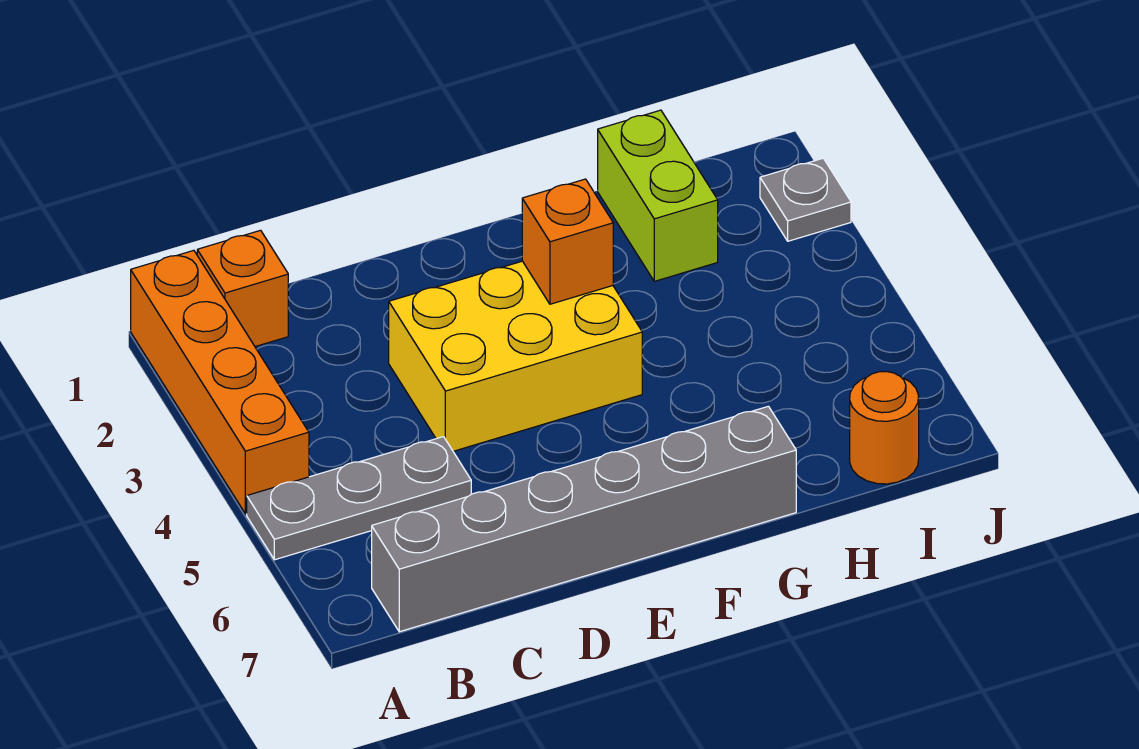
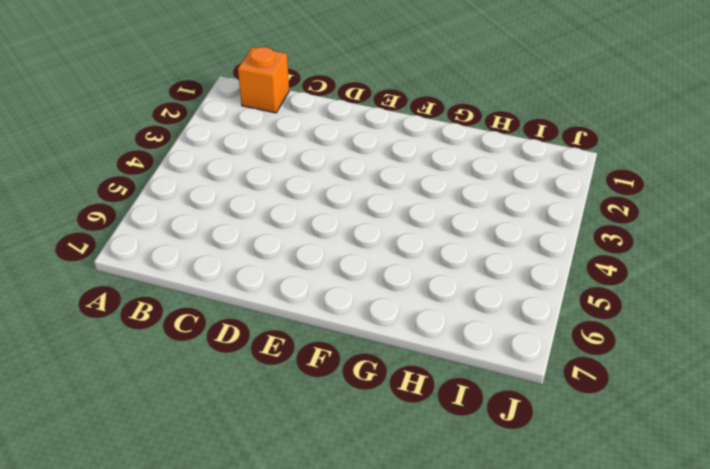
none -> orange 1x4 brick [131,250,309,514]
none -> grey 1x3 plate [247,437,471,560]

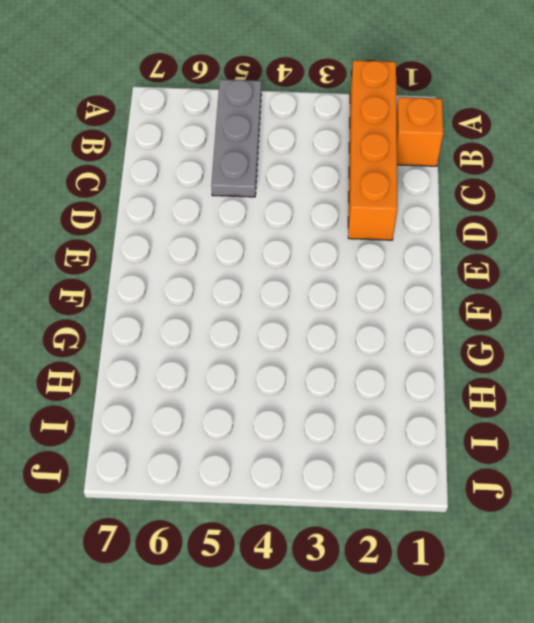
orange 1x4 brick [348,60,397,240] -> orange 1x4 brick turned to [131,250,309,514]
none -> grey 1x6 brick [372,406,796,632]
none -> yellow 2x3 brick [389,261,642,451]

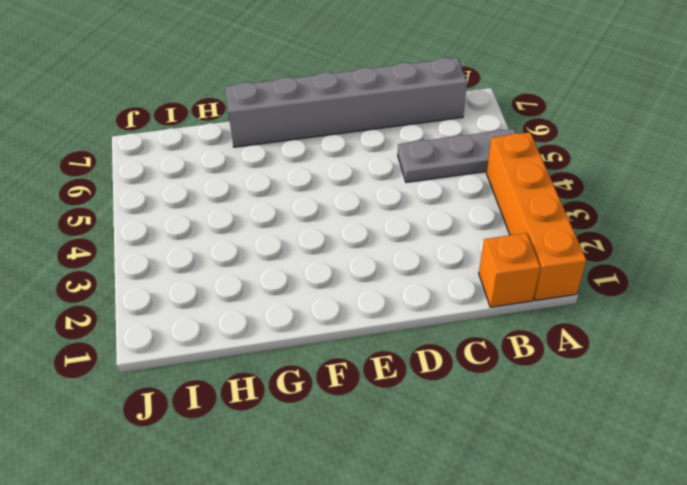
none -> yellow 2x3 brick [389,261,642,451]
none -> lime 1x2 brick [598,110,718,281]

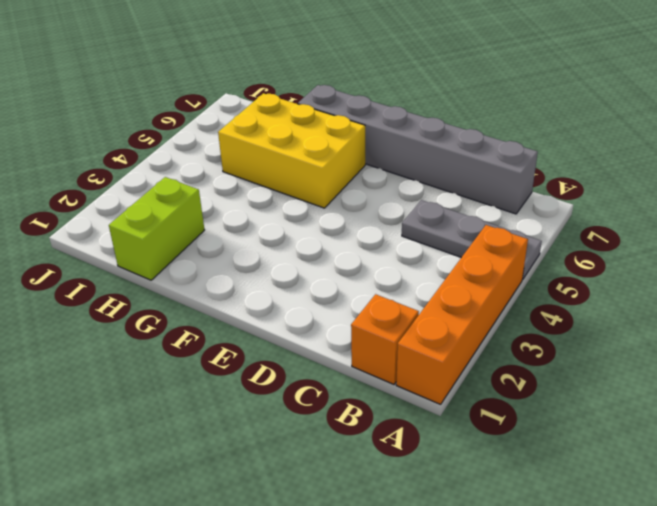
yellow 2x3 brick [218,93,365,208] -> yellow 2x3 brick moved to [389,261,642,451]
none -> orange 1x1 round brick [850,372,919,484]
none -> grey 1x1 plate [760,158,851,241]

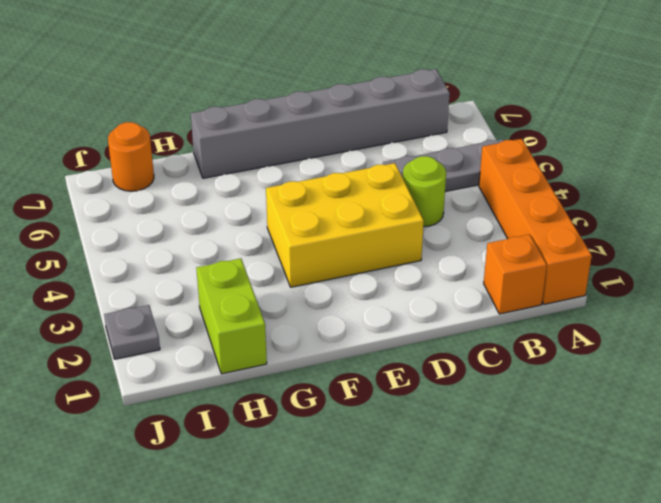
lime 1x1 round brick [403,156,446,227] -> none
none -> orange 1x1 brick [522,179,613,304]

